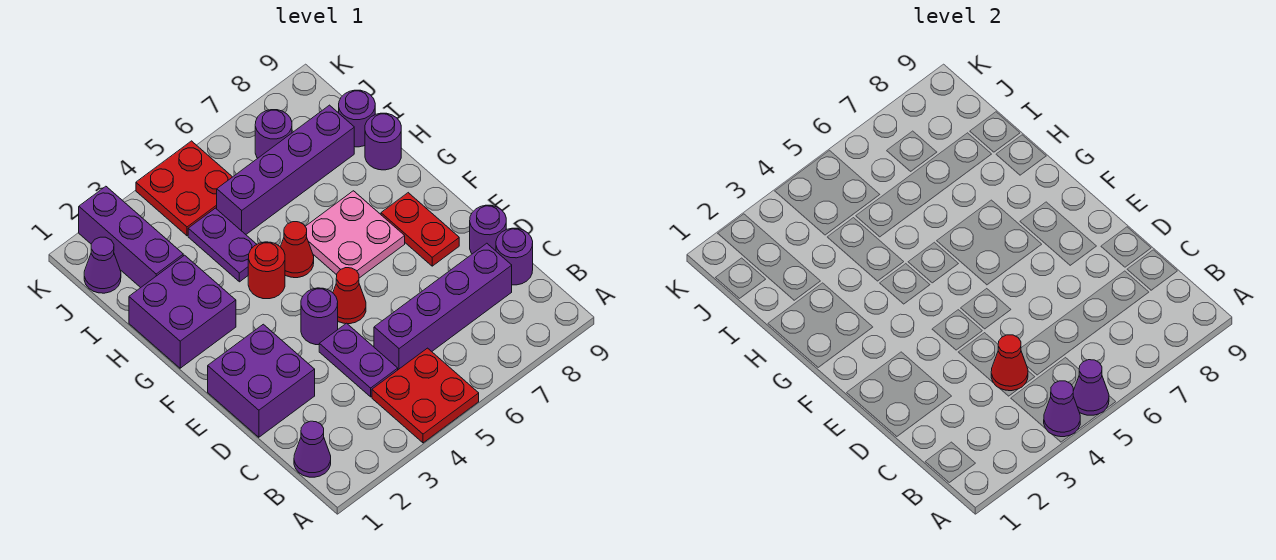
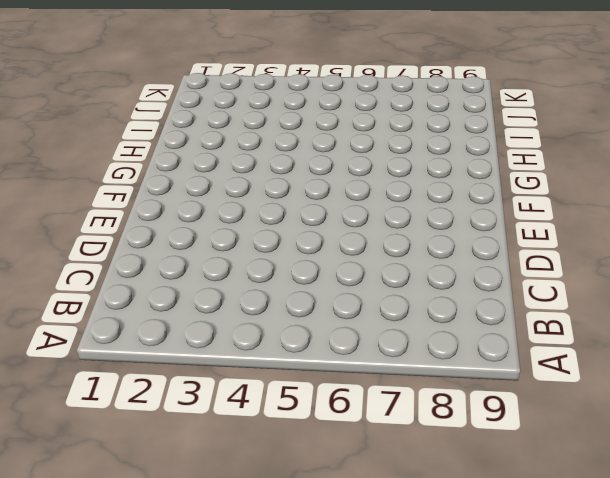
none -> red 2x2 plate [372,348,479,443]
none -> purple 1x1 cone [294,421,331,477]
none -> purple 1x2 plate [319,323,398,397]

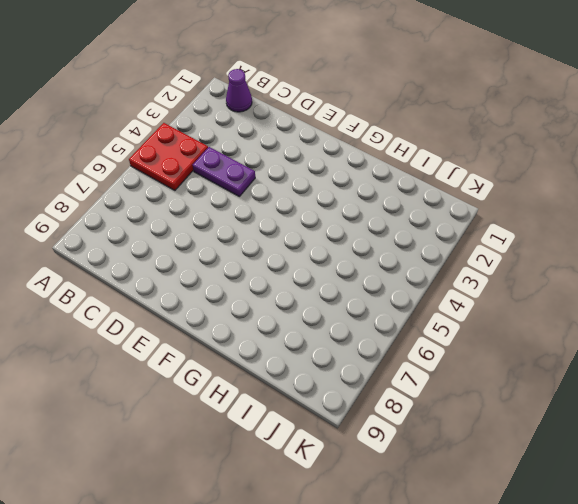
none -> purple 1x4 brick [374,243,512,370]
none -> purple 1x1 round brick [496,228,533,285]
none -> purple 2x2 brick [208,324,315,437]

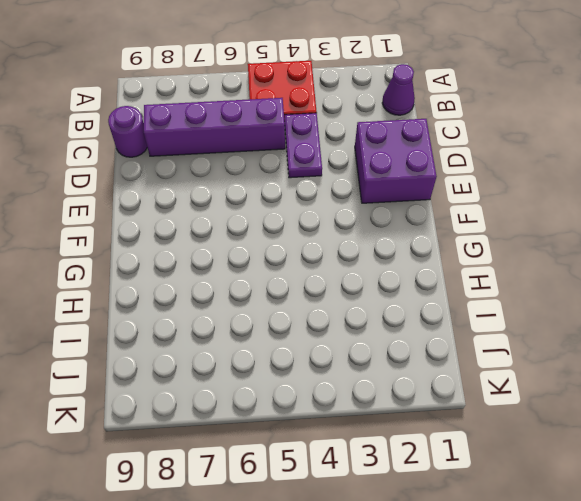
none -> purple 1x1 round brick [470,205,506,254]
none -> purple 1x1 round brick [301,288,338,345]
none -> red 1x1 cone [333,268,366,324]

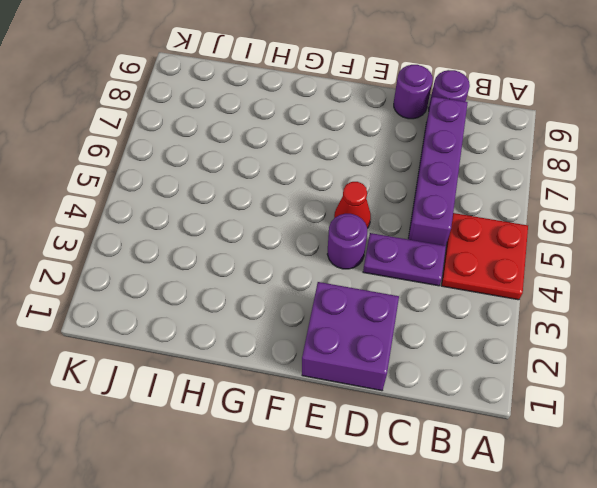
none -> purple 1x1 cone [294,421,331,477]
none -> red 1x2 plate [381,193,459,266]
none -> pink 2x2 plate [305,191,405,278]

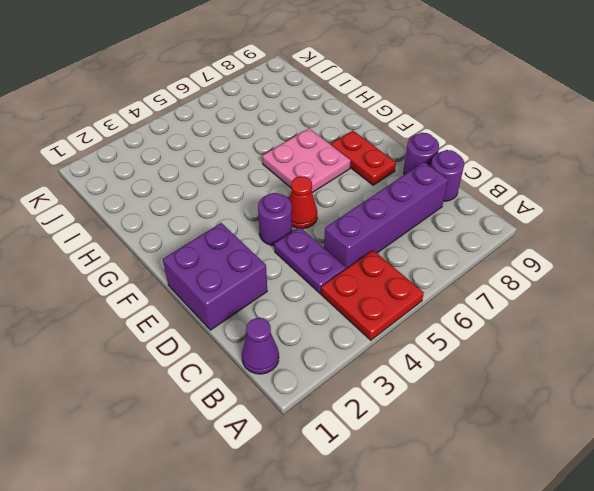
none -> purple 2x2 brick [129,255,236,368]
none -> red 1x1 round brick [248,242,285,299]
none -> red 1x1 cone [280,222,314,278]

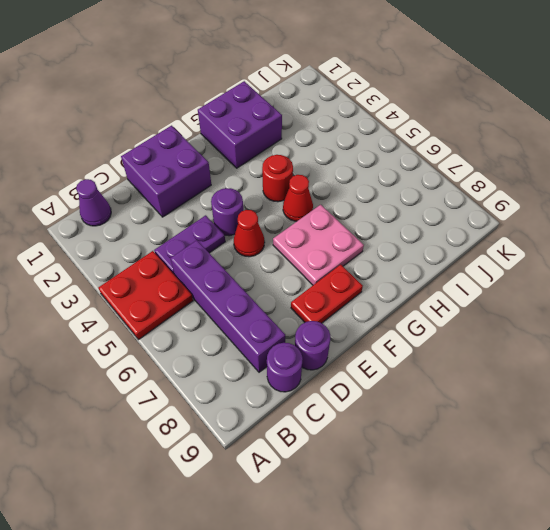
none -> purple 1x2 plate [188,208,257,282]
none -> purple 1x1 round brick [365,113,401,170]
none -> purple 1x3 brick [79,186,183,288]

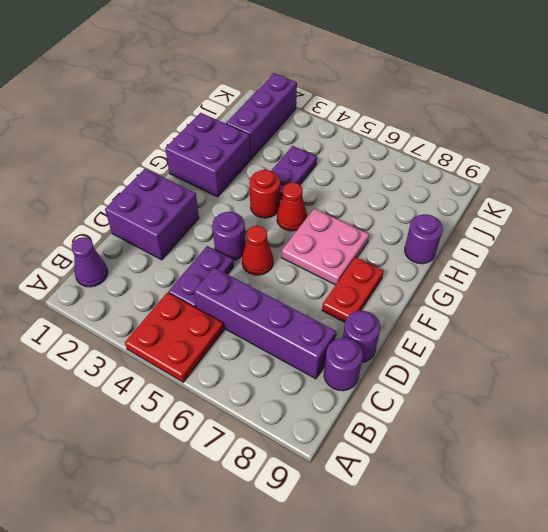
none -> purple 1x4 brick [217,105,354,234]
none -> purple 1x1 round brick [339,90,375,147]
none -> purple 1x1 cone [84,237,121,293]

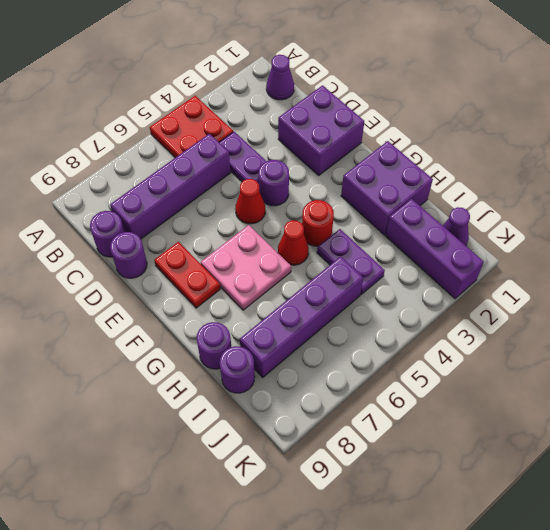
none -> red 2x2 plate [136,141,232,236]
none -> purple 1x1 round brick [255,110,292,158]
none -> purple 1x1 cone [1044,381,1080,437]

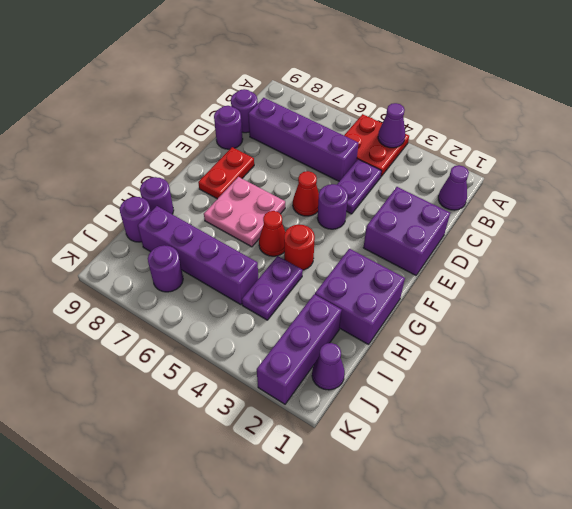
none -> red 2x2 plate [136,141,232,236]
none -> purple 1x1 cone [1073,360,1109,415]
none -> red 1x1 cone [991,335,1028,391]

